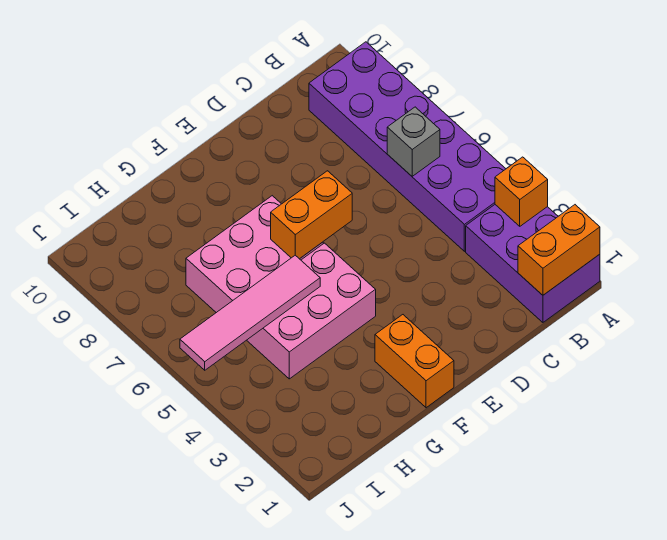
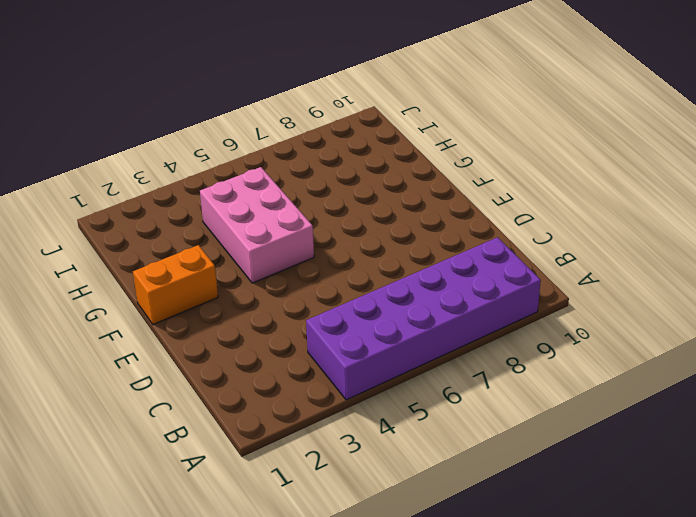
none -> purple 2x3 brick [466,205,600,322]
none -> pink 2x3 brick [186,196,323,313]

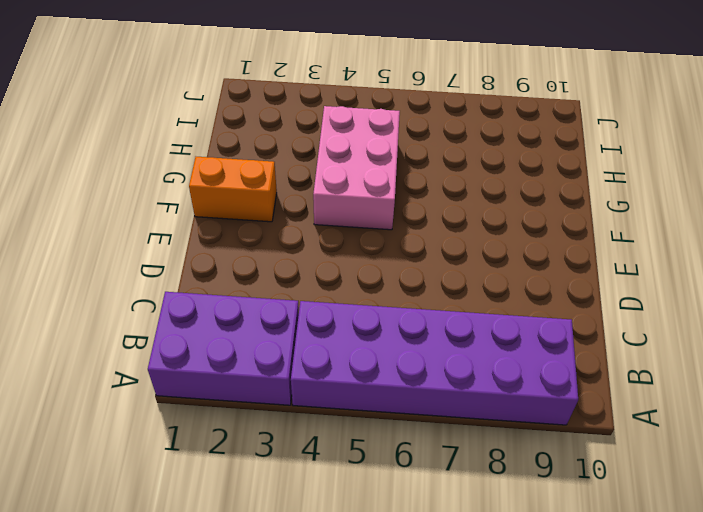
none -> pink 2x3 brick [186,196,323,313]
none -> orange 1x2 brick [518,205,600,295]

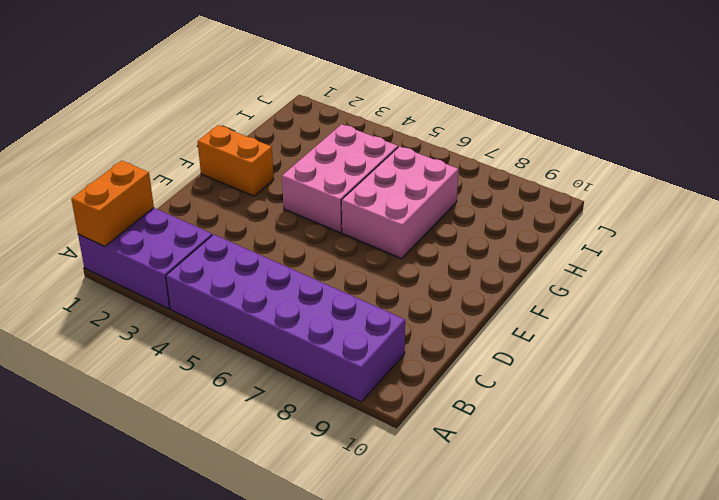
none -> orange 1x1 brick [495,157,548,226]
none -> grey 1x1 brick [387,107,440,176]

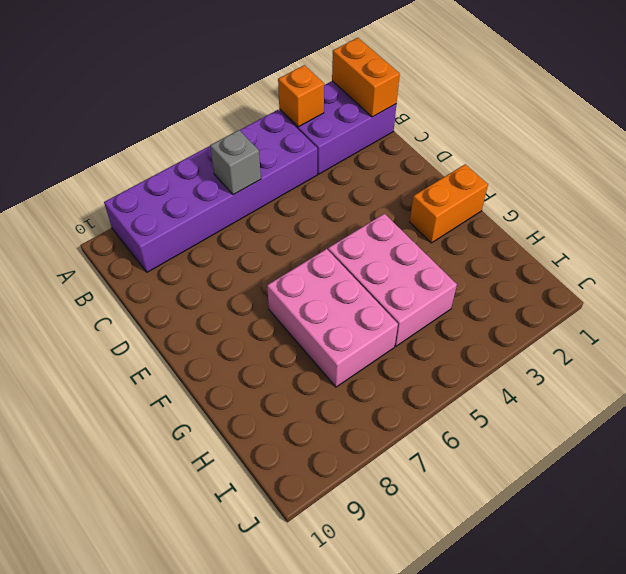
none -> orange 1x2 brick [271,171,352,259]
none -> pink 1x4 tile [180,255,320,370]

